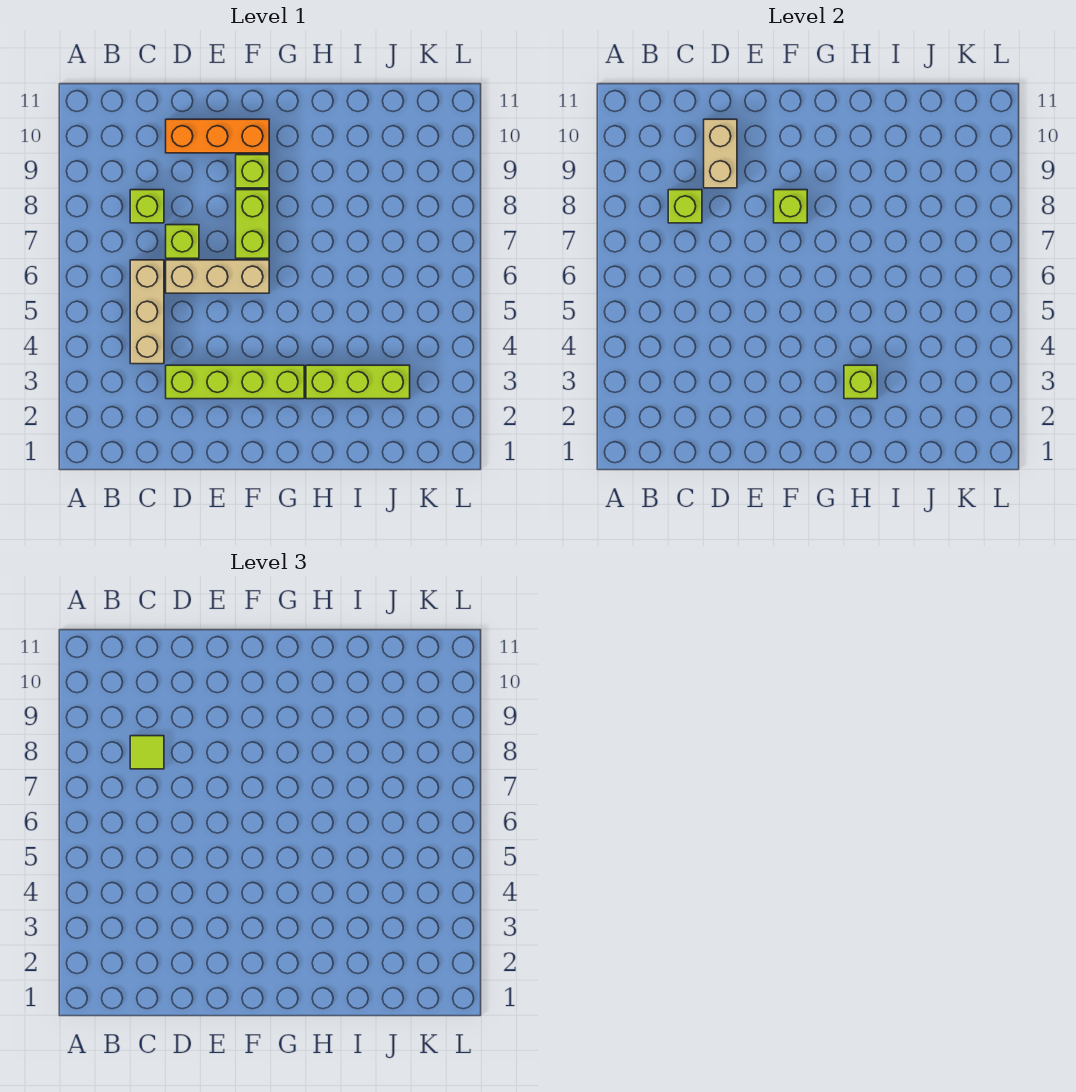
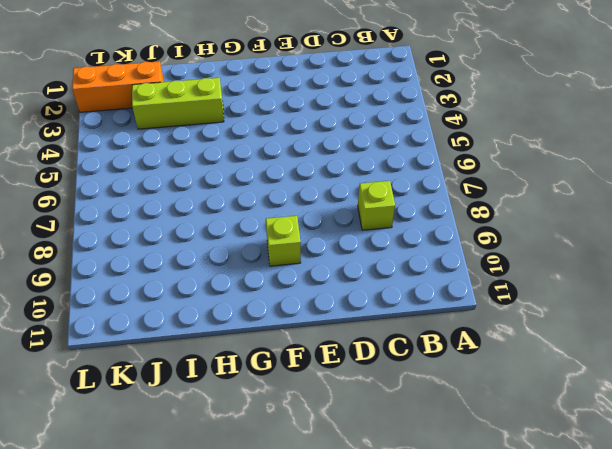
orange 1x3 brick [72,61,164,112] -> orange 1x3 brick moved to [166,119,269,153]
none -> tan 1x3 brick [130,260,164,364]
none -> lime 1x4 brick [166,365,304,399]
none -> tan 1x3 brick [166,260,269,293]

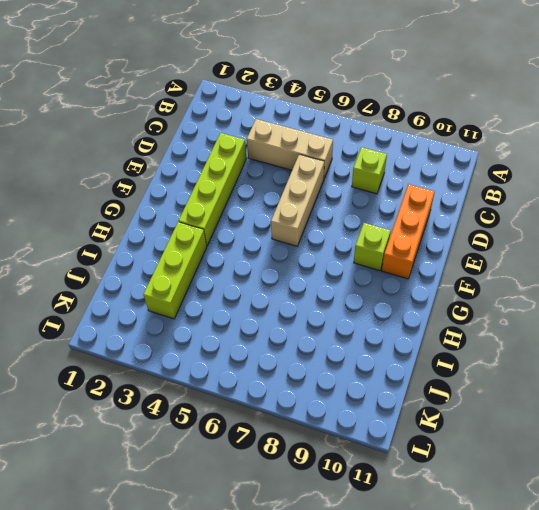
none -> lime 1x1 brick [166,225,199,258]
none -> lime 1x2 brick [236,190,269,258]
none -> lime 1x1 brick [668,190,702,223]

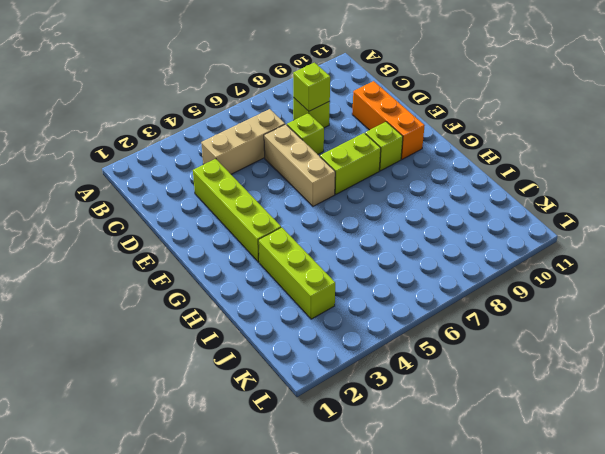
none -> tan 1x2 brick [704,119,737,188]
none -> lime 1x1 brick [774,190,807,223]
none -> lime 1x1 brick [844,365,877,399]

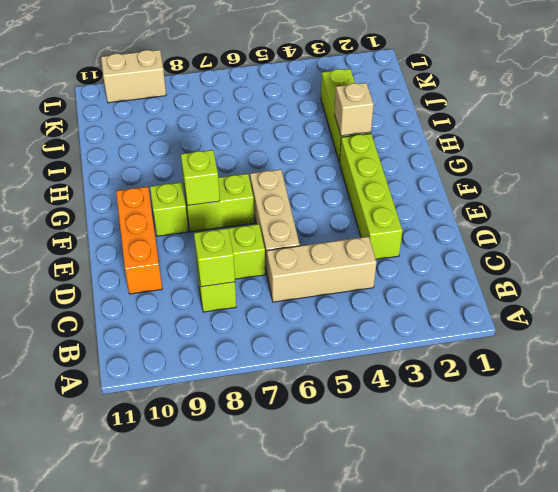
tan 1x1 brick [335,83,374,136] -> lime 1x1 brick [844,365,877,399]
tan 1x2 brick [101,50,166,103] -> tan 1x2 brick moved to [704,119,737,188]
none -> lime 1x1 tile [130,736,164,769]

